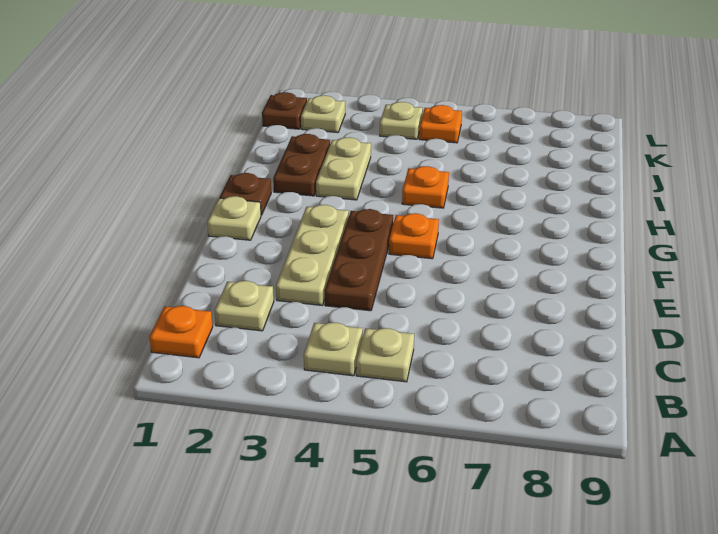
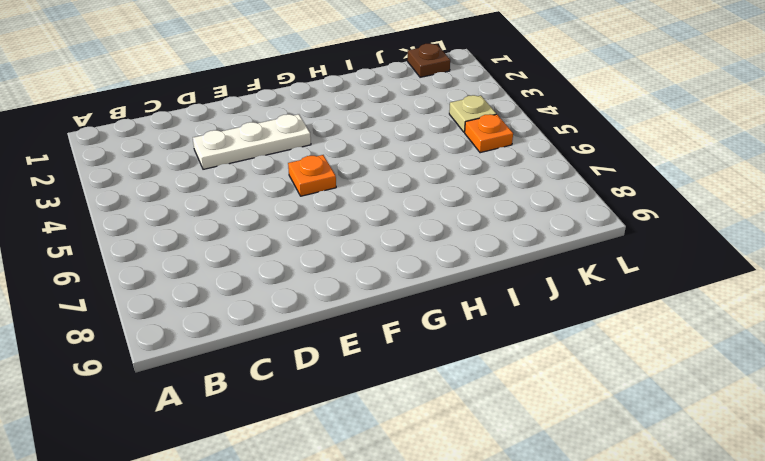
white 1x3 plate [193,114,311,169] -> tan 1x3 plate [276,205,349,305]
none -> orange 1x1 plate [149,306,213,358]
none -> tan 1x1 plate [304,323,363,376]
none -> tan 1x1 plate [356,328,414,382]

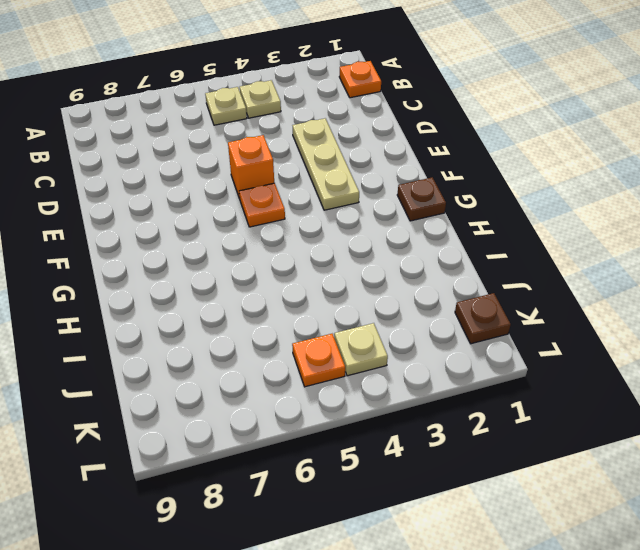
orange 1x1 brick [228,135,274,199] -> none
none -> tan 1x1 plate [214,281,274,331]
none -> brown 1x3 plate [325,209,393,311]
none -> tan 1x1 plate [207,196,261,240]

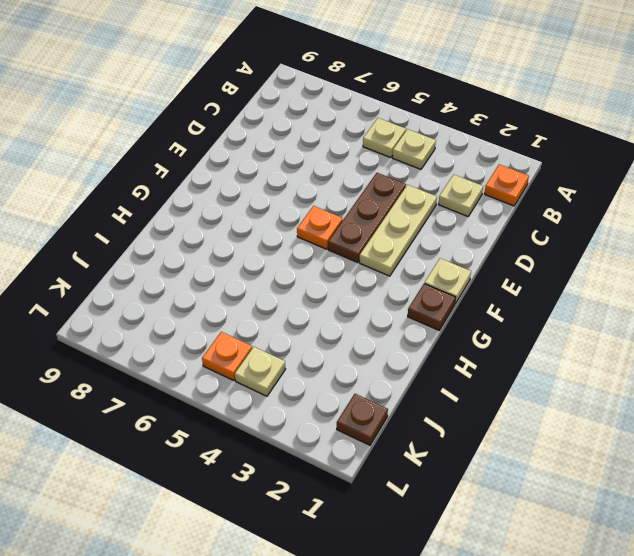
none -> brown 1x2 plate [273,134,330,196]
none -> tan 1x2 plate [316,137,371,200]
none -> orange 1x1 plate [402,166,449,208]

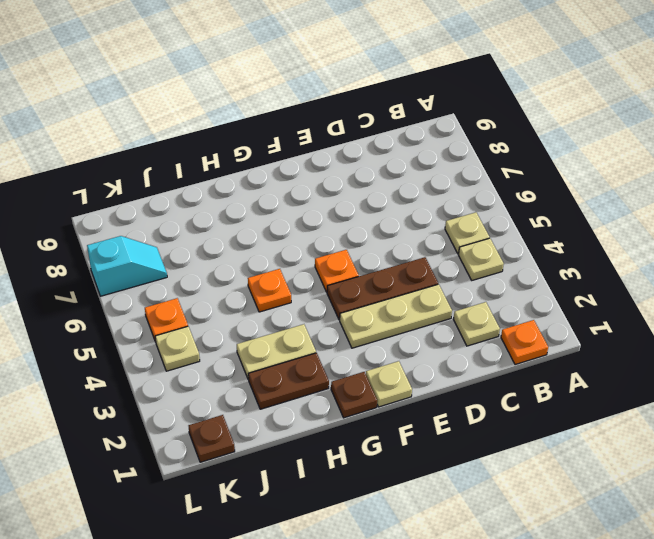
cyan 1x2 slope [87,236,167,296] -> none
none -> tan 1x1 plate [301,95,345,133]

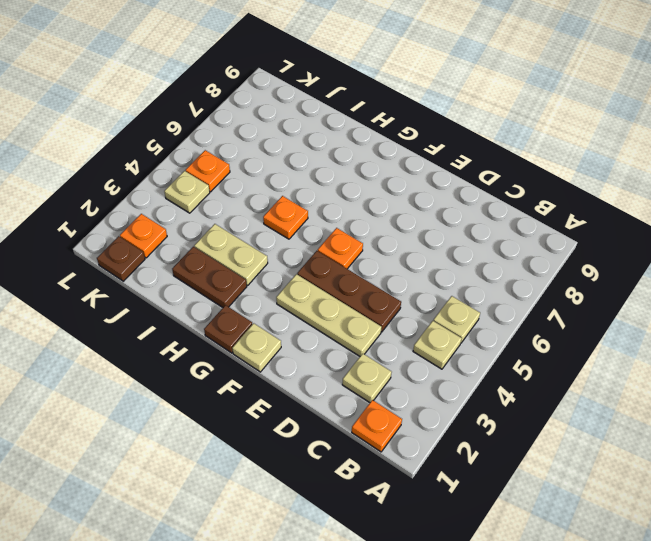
orange 1x1 plate [120,214,167,258] -> tan 1x1 plate [301,95,345,133]

